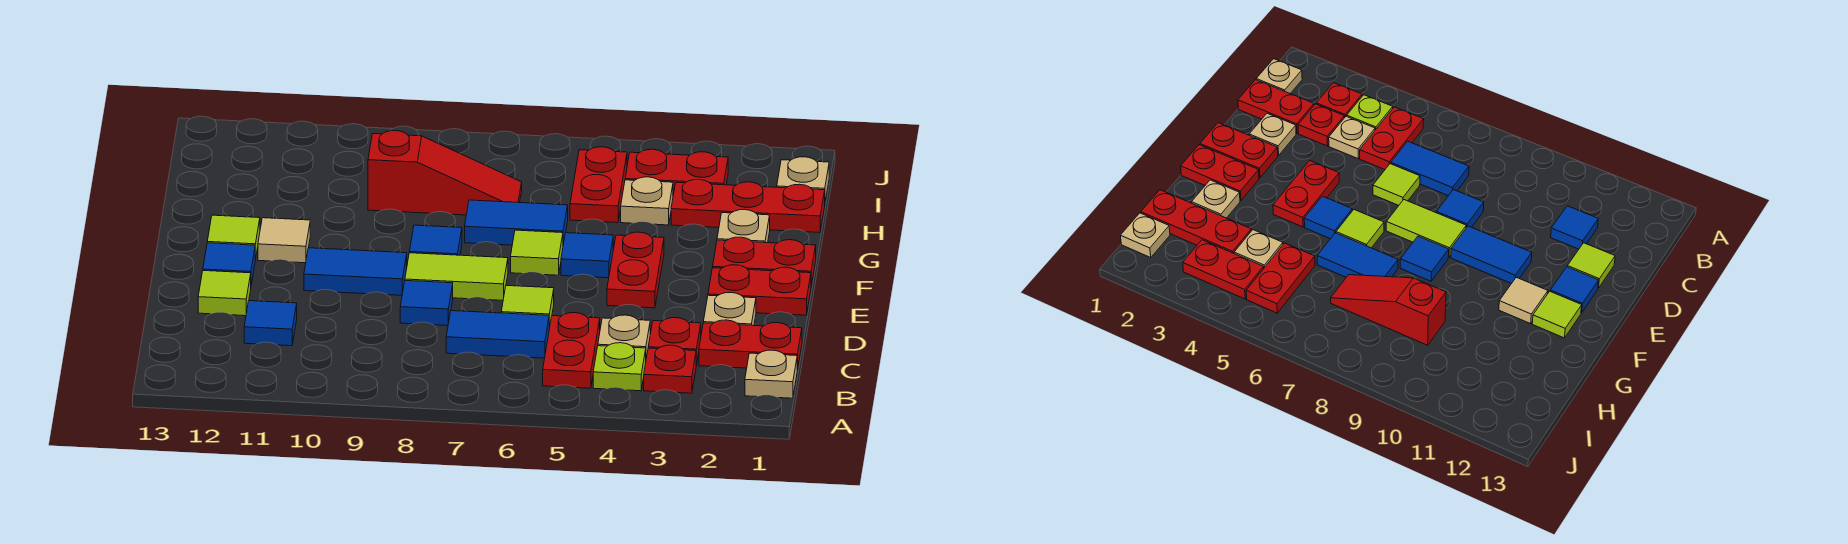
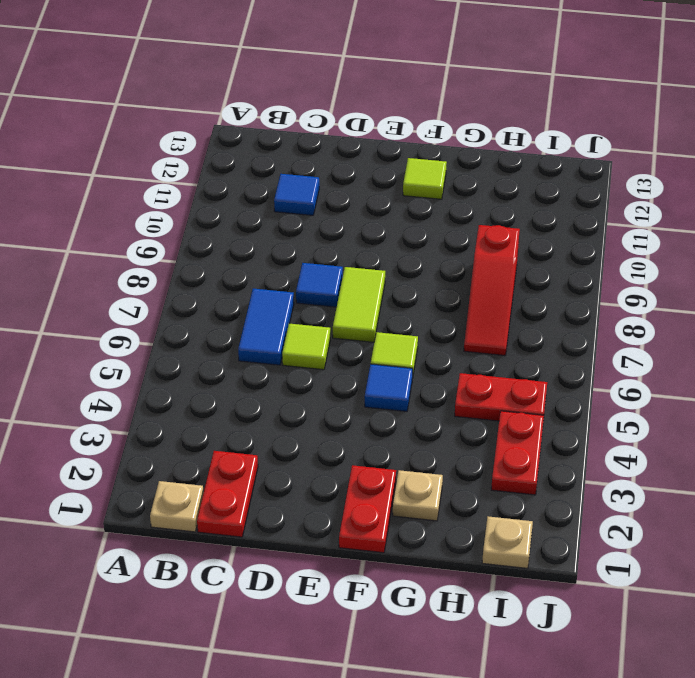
none -> red 1x1 plate [644,345,696,393]
none -> lime 1x1 plate [593,343,646,391]
none -> red 1x2 plate [543,313,600,388]
none -> red 1x1 plate [648,318,701,365]

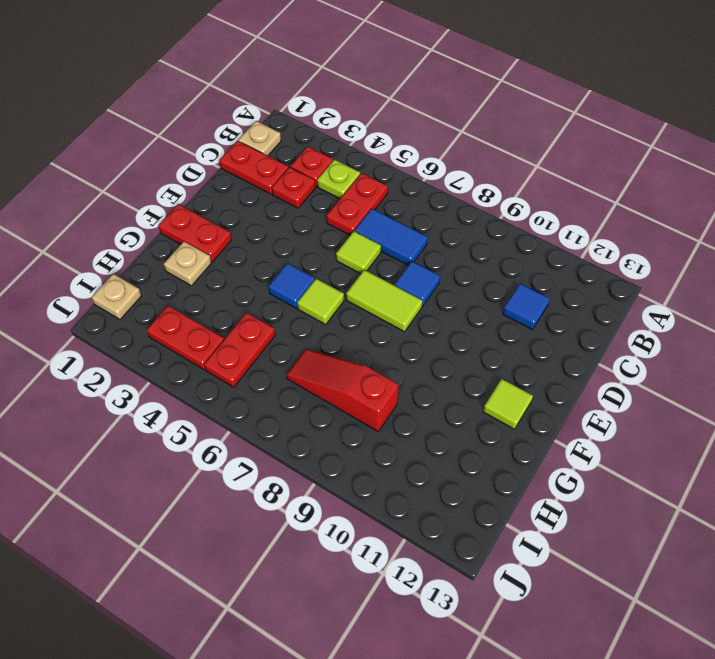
none -> tan 1x1 plate [598,315,650,358]
none -> tan 1x1 plate [703,293,756,326]
none -> lime 1x1 tile [198,271,251,316]
none -> red 1x2 plate [708,265,811,315]

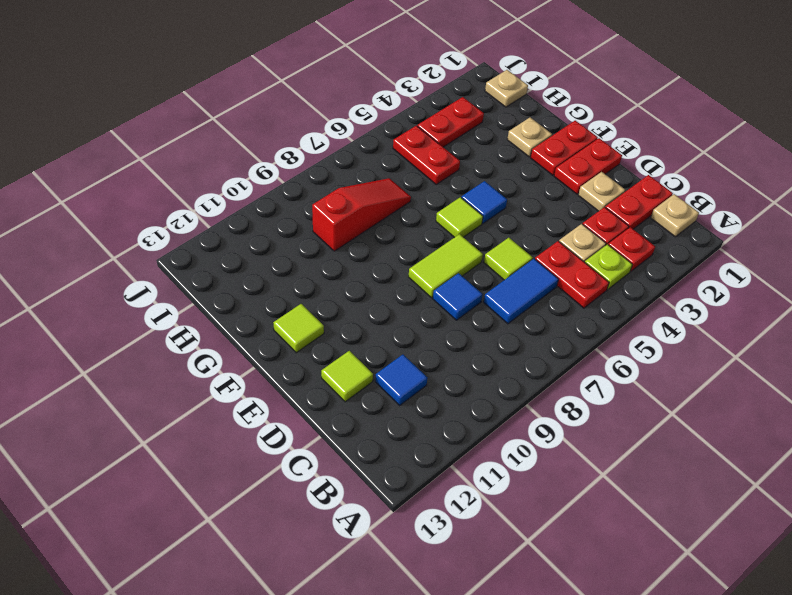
none -> red 1x2 plate [607,232,664,308]
none -> blue 1x2 tile [304,248,407,295]
none -> blue 1x1 tile [203,243,255,285]
none -> blue 1x1 tile [409,225,462,255]

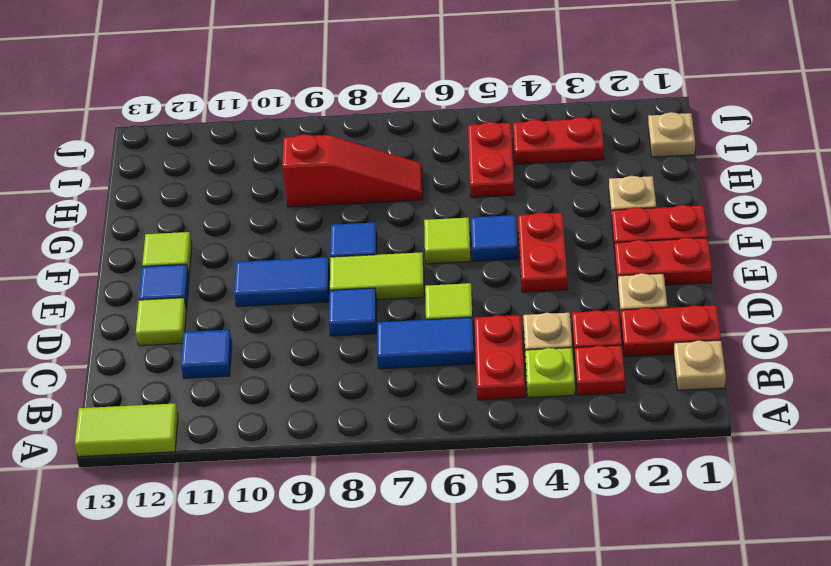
lime 1x2 tile [75,404,178,457] -> none
none -> tan 1x1 tile [258,218,310,263]
none -> blue 1x2 tile [465,200,568,245]
none -> red 1x3 plate [671,179,825,233]
none -> tan 1x1 plate [621,177,673,225]

